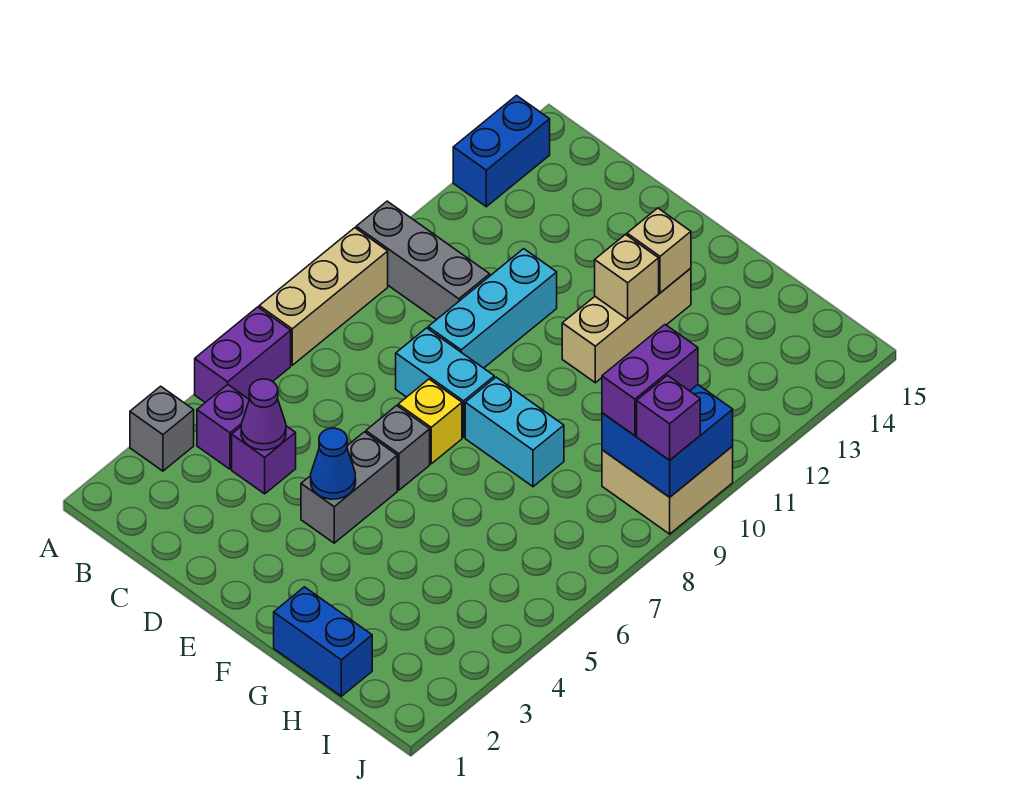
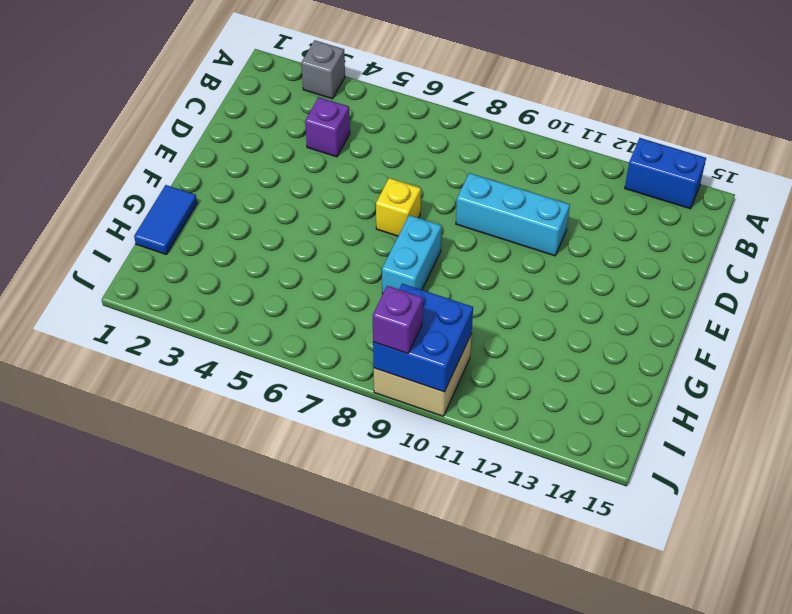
blue 1x2 tile [134,185,197,254] -> blue 1x2 brick [274,587,372,696]
none -> purple 1x2 brick [195,307,291,403]
none -> tan 1x3 brick [259,228,388,365]
none -> grey 1x3 brick [356,201,490,320]

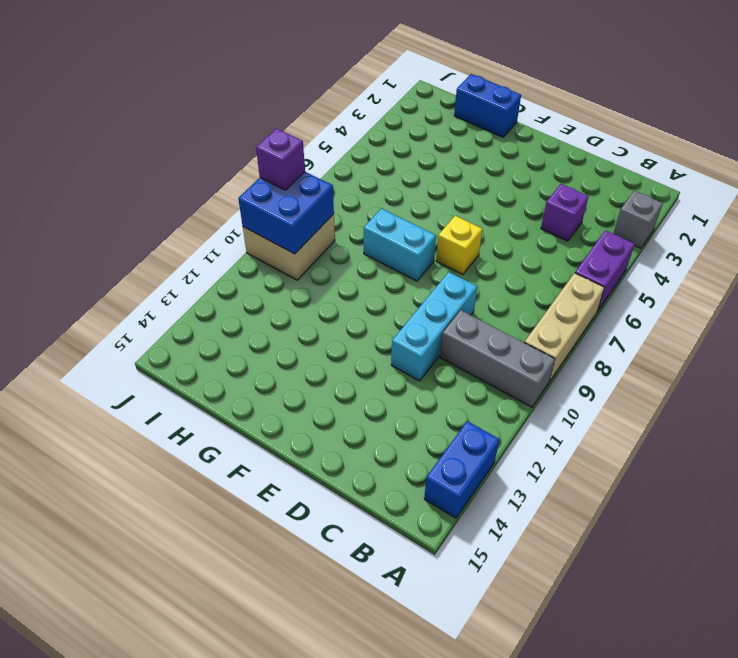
none -> purple 1x1 brick [197,385,249,469]
none -> cyan 1x2 brick [396,328,494,437]
none -> grey 1x2 brick [301,432,397,543]

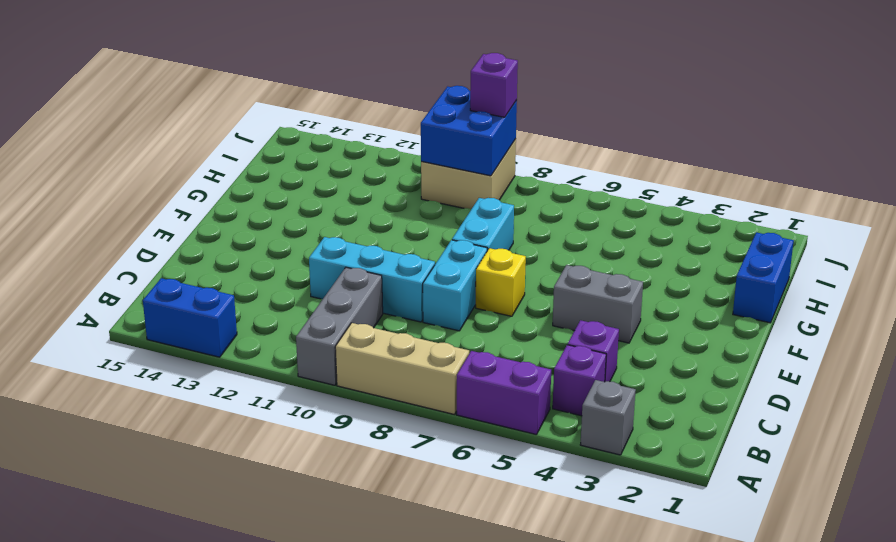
none -> grey 1x1 brick [366,405,430,490]
none -> tan 1x3 brick [562,268,691,383]
none -> purple 1x1 cone [241,379,286,450]

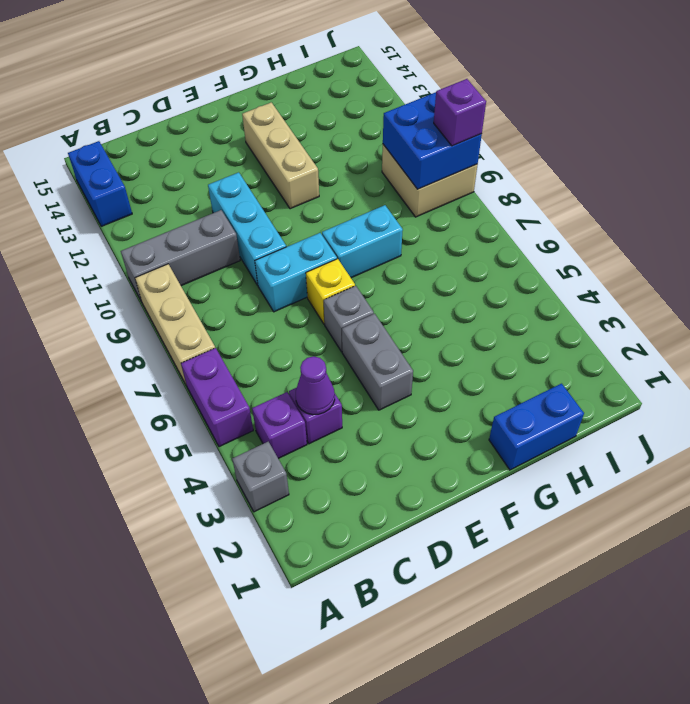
none -> blue 1x1 cone [311,428,356,499]
none -> tan 1x1 brick [595,234,659,319]
none -> tan 1x1 brick [627,208,691,293]

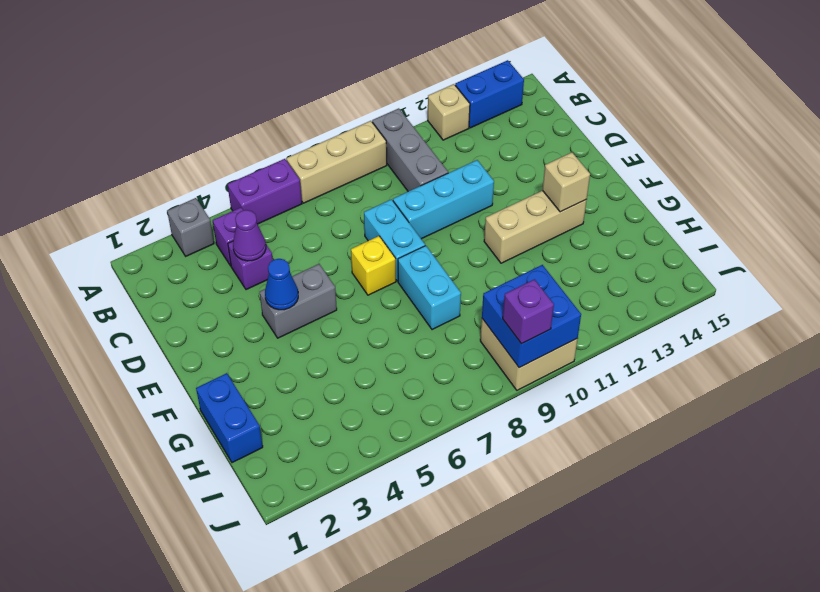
tan 1x1 brick [428,84,470,140] -> tan 1x1 brick moved to [595,234,659,319]
none -> grey 1x1 brick [366,405,430,490]
none -> purple 1x2 brick [602,325,698,436]

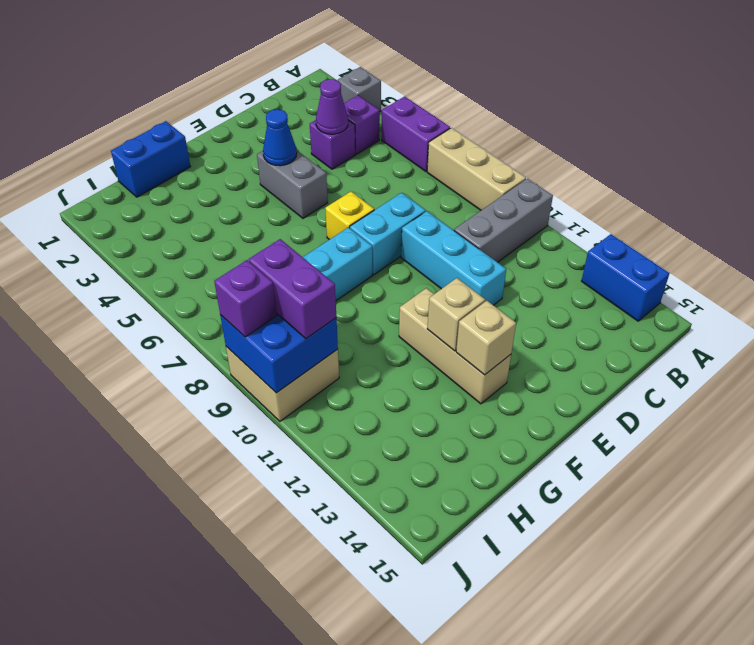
none -> grey 1x1 brick [366,405,430,490]

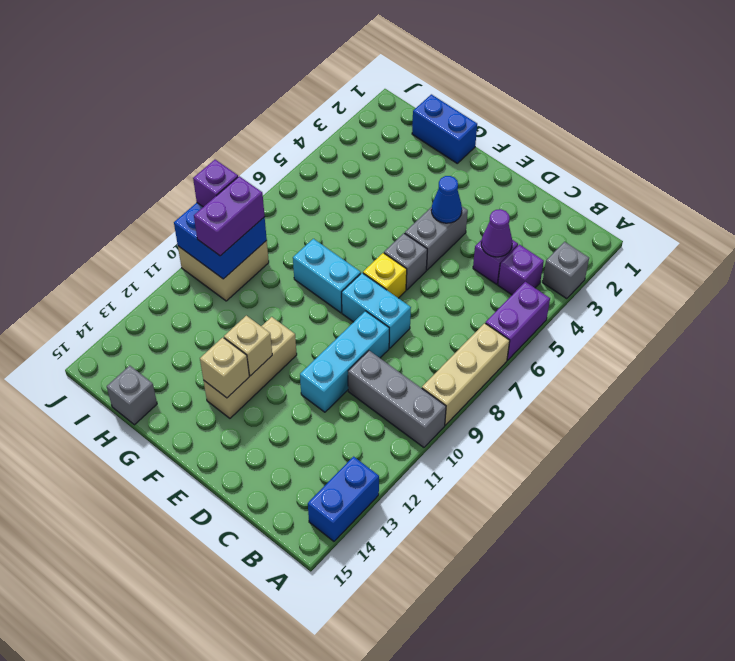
grey 1x1 brick [107,366,157,425] -> none

